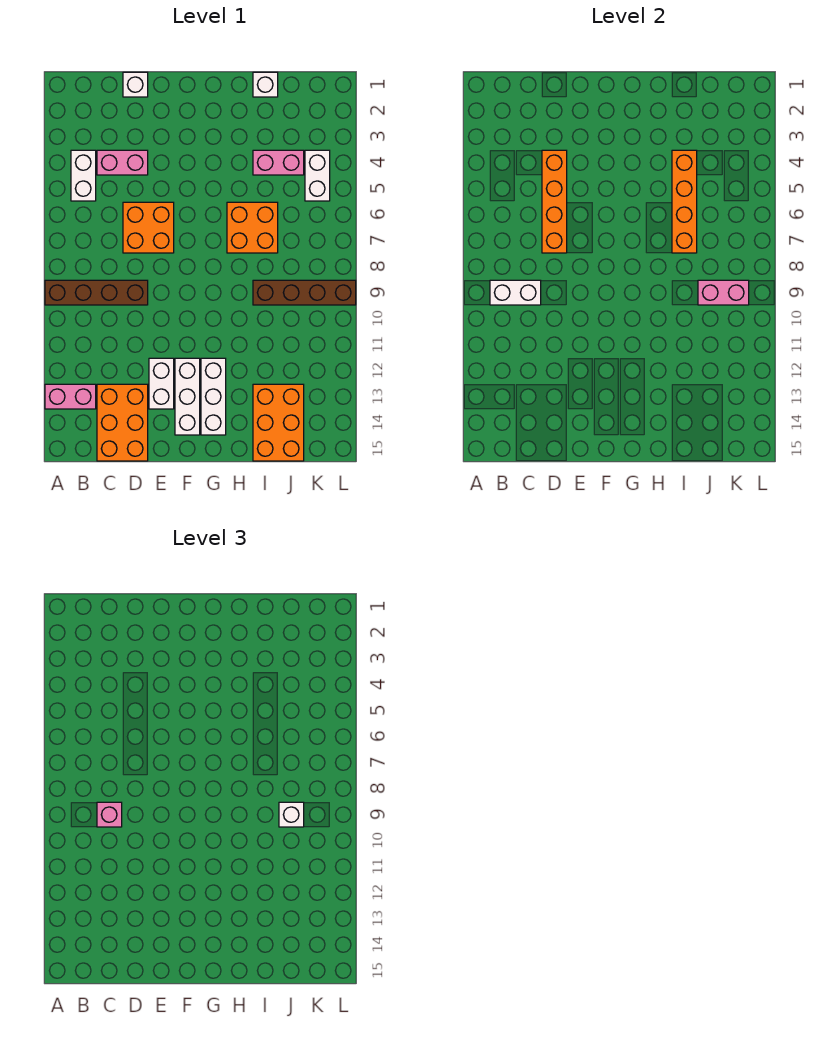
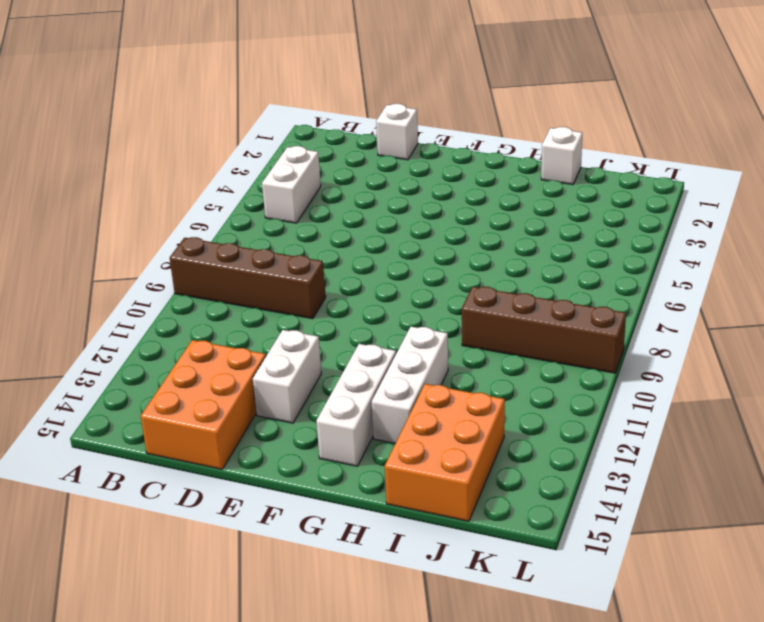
white 1x3 brick [372,327,448,443] -> white 1x3 brick moved to [175,358,200,435]
none -> pink 1x2 brick [45,384,96,409]
none -> pink 1x2 brick [97,150,148,175]
none -> orange 2x2 brick [123,202,174,253]

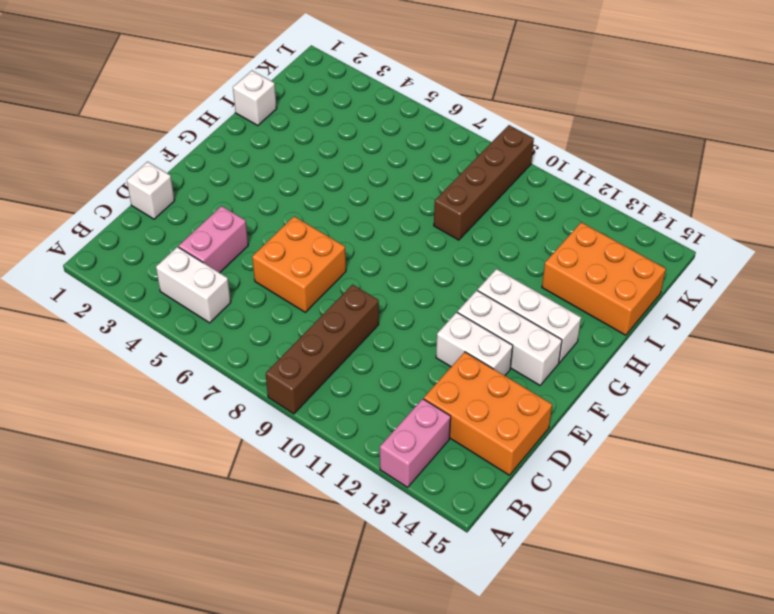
none -> orange 2x2 brick [227,202,278,253]
none -> pink 1x2 brick [253,150,304,175]
none -> white 1x2 brick [305,150,330,201]

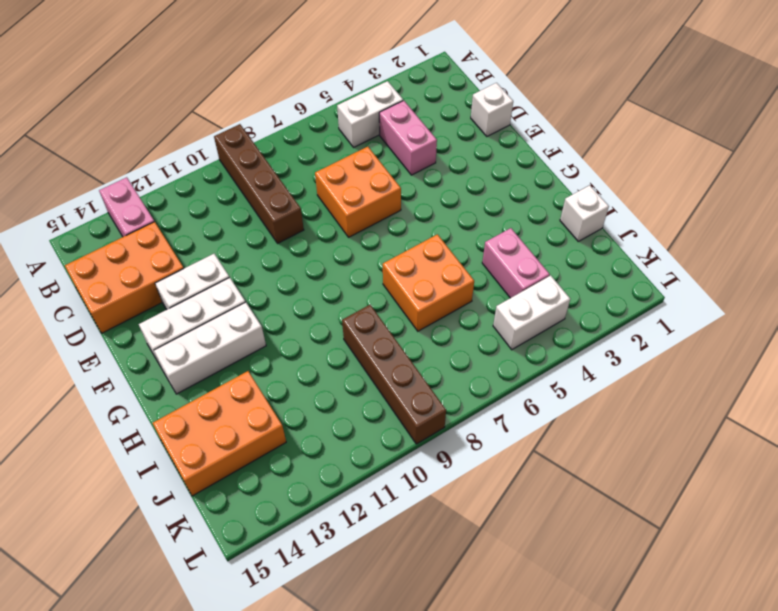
none -> white 1x2 brick [490,280,541,305]
none -> orange 1x4 brick [542,150,567,253]
none -> orange 1x4 brick [672,150,697,253]

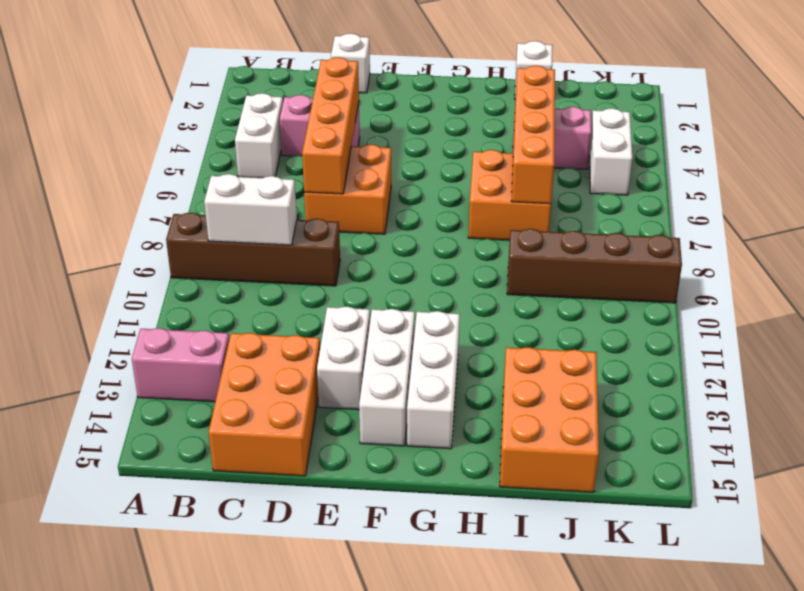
none -> pink 1x2 brick [698,280,749,305]
none -> pink 1x1 brick [97,802,122,827]
none -> white 1x1 brick [279,802,304,827]

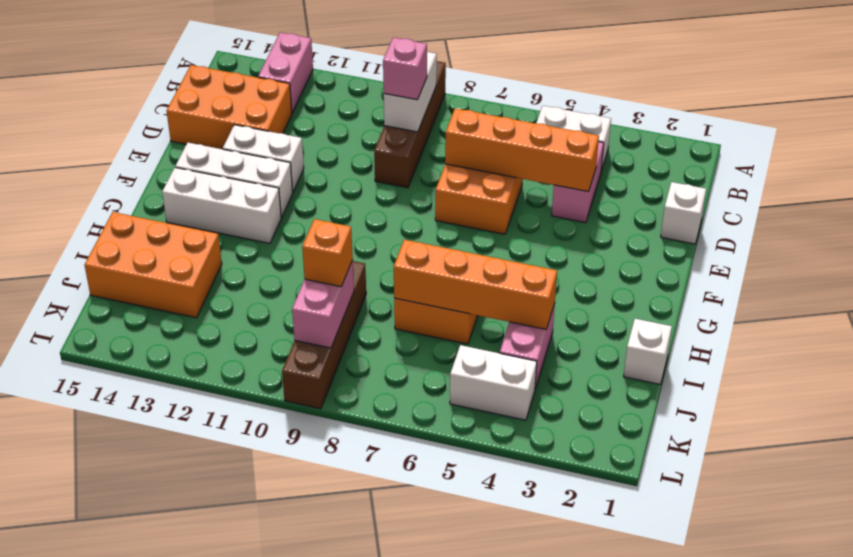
orange 1x1 brick [302,219,353,287] -> white 1x1 brick [279,802,304,827]

